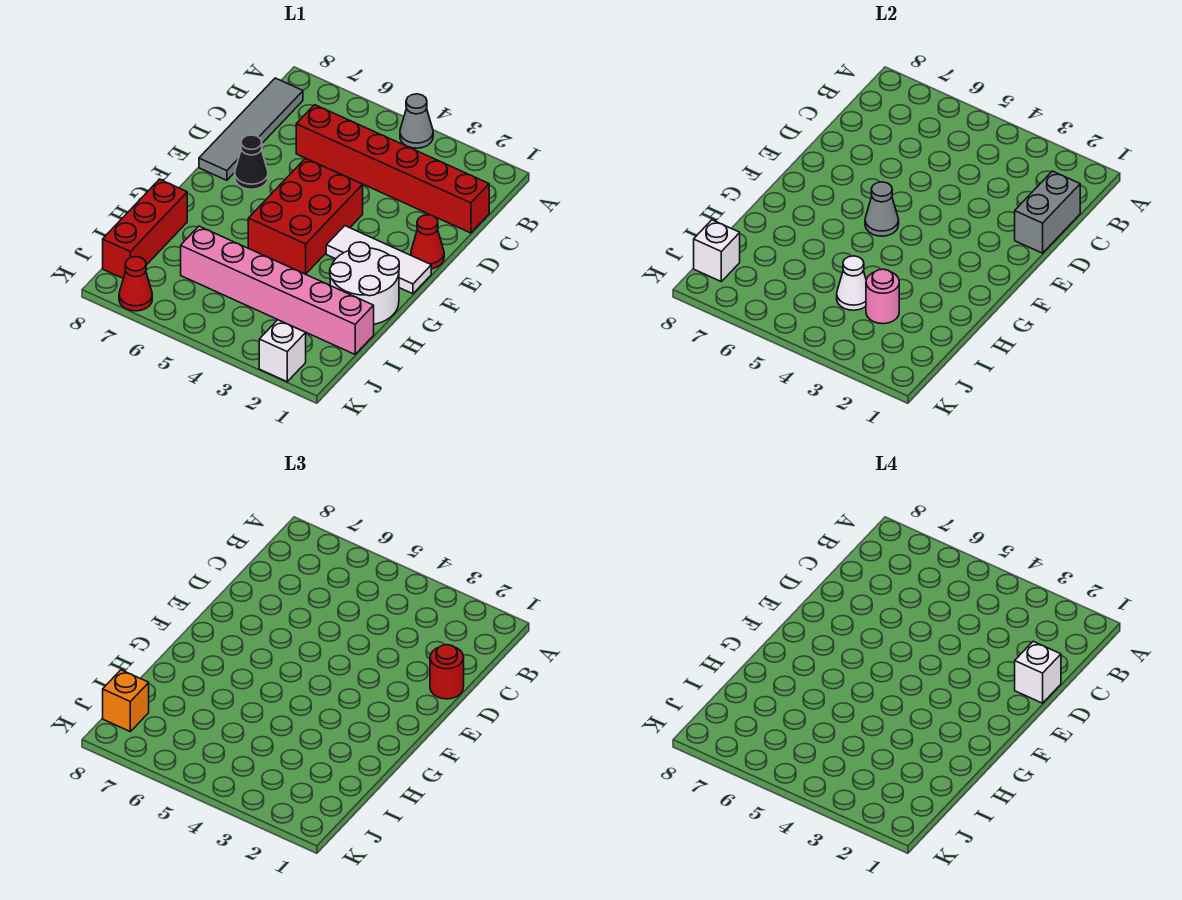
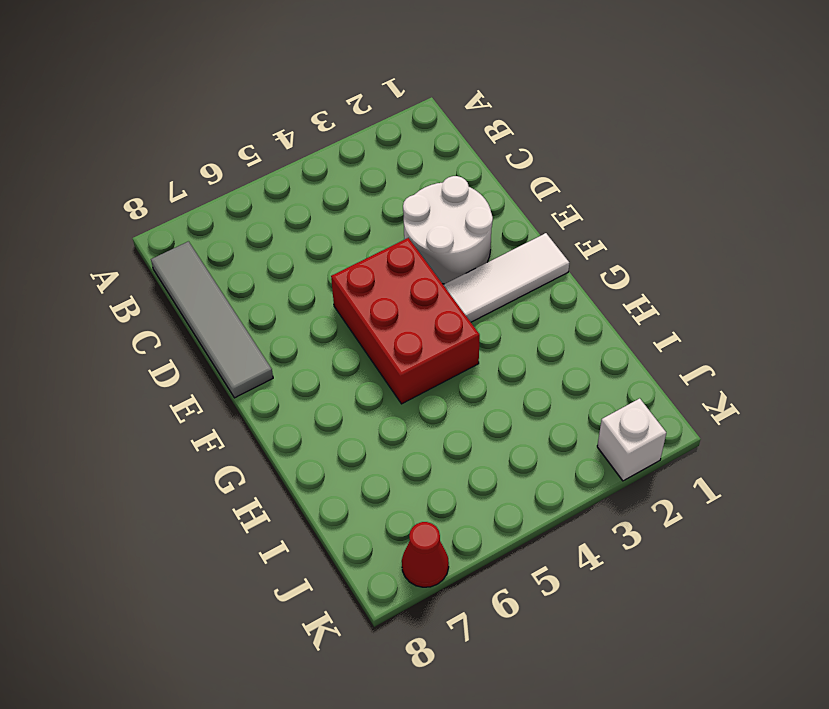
white 2x2 round brick [403,176,493,284] -> white 2x2 round brick moved to [330,242,399,324]
none -> grey 1x1 cone [400,94,433,148]
none -> red 1x6 brick [296,105,489,233]
none -> red 1x1 cone [411,215,444,269]

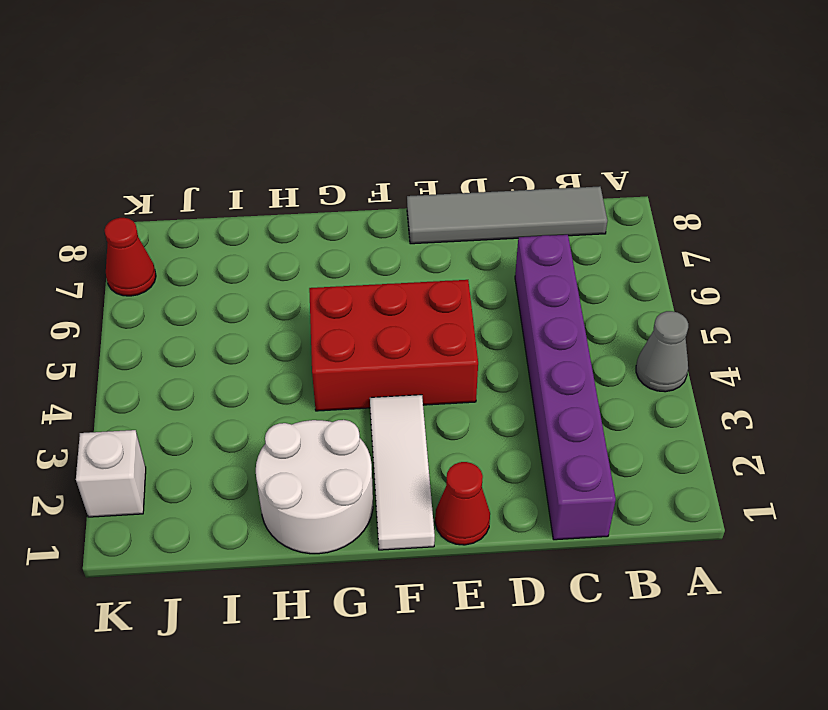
purple 1x6 brick [515,235,616,540] -> red 1x6 brick [296,105,489,233]
none -> black 1x1 cone [235,135,268,189]
none -> red 1x3 brick [103,179,187,278]
none -> pink 1x6 brick [181,226,374,354]

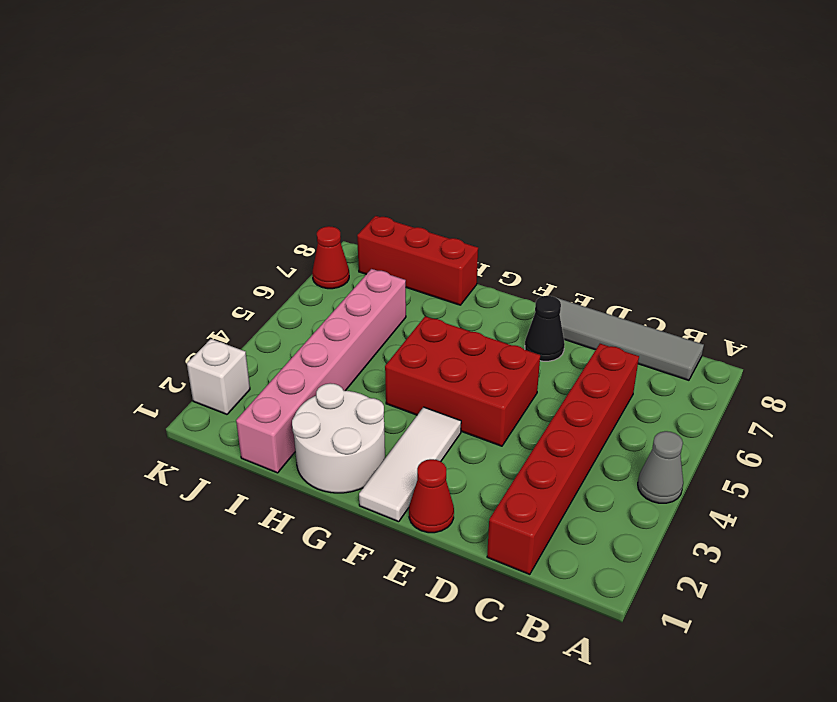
none -> grey 1x2 brick [1015,171,1080,253]
none -> grey 1x1 cone [865,182,899,236]
none -> pink 1x1 round brick [866,269,899,324]

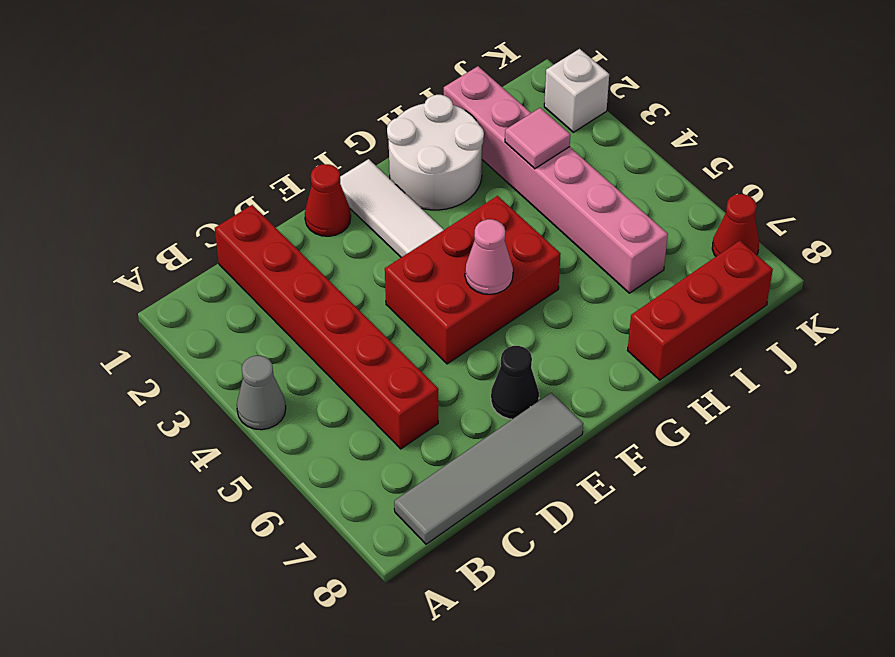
pink 1x1 cone [465,219,513,294] -> grey 1x1 cone [865,182,899,236]
pink 1x1 tile [505,108,570,169] -> pink 1x1 round brick [866,269,899,324]
none -> grey 1x2 brick [1015,171,1080,253]
none -> white 1x1 cone [837,256,866,310]
none -> white 1x1 brick [694,220,740,281]

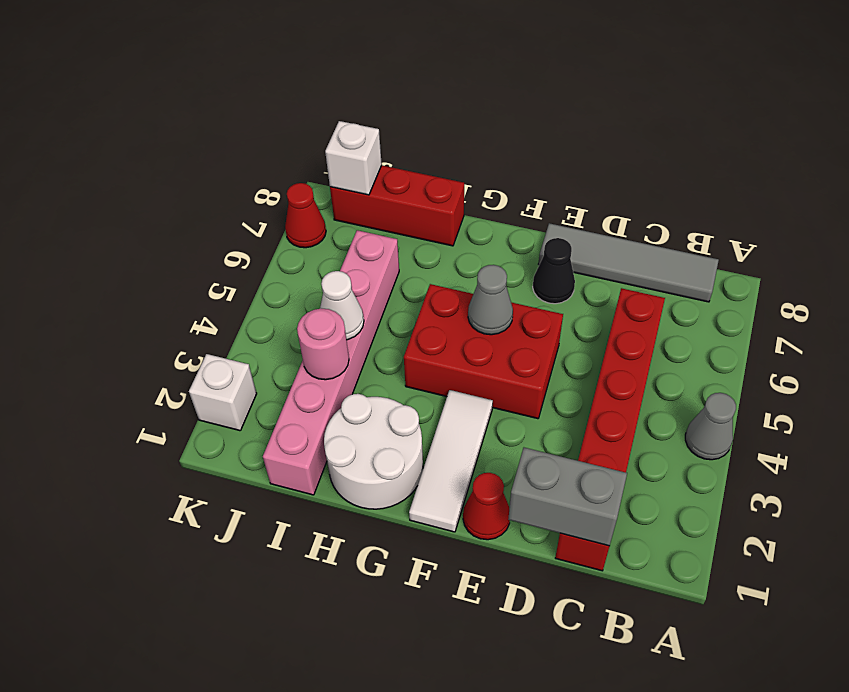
none -> red 1x1 round brick [430,645,464,699]
none -> orange 1x1 brick [103,670,149,731]
none -> white 1x1 brick [1015,642,1061,703]

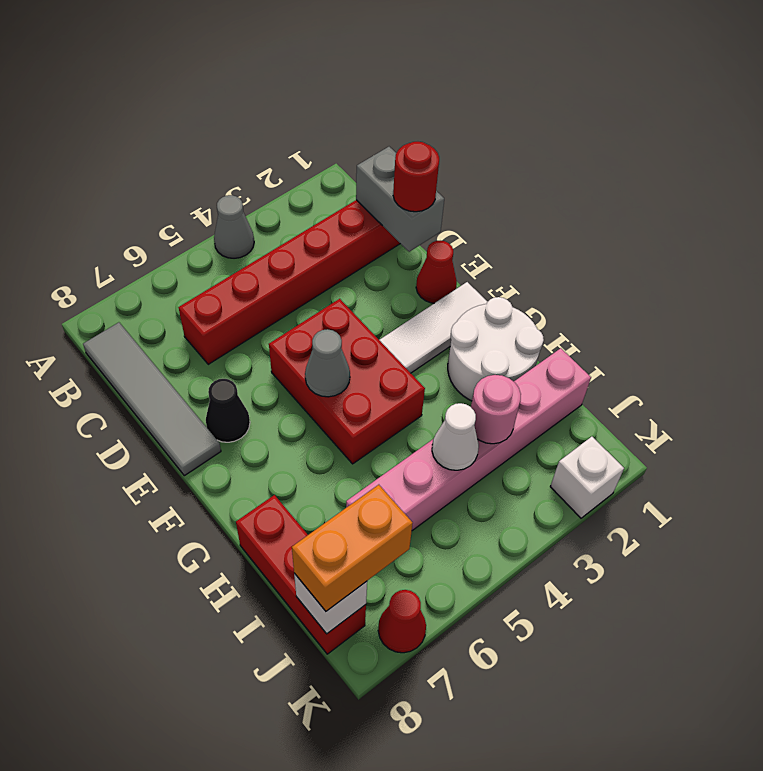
orange 1x2 brick [292,485,413,611] -> orange 1x1 brick [103,670,149,731]
none -> white 1x1 brick [1015,642,1061,703]

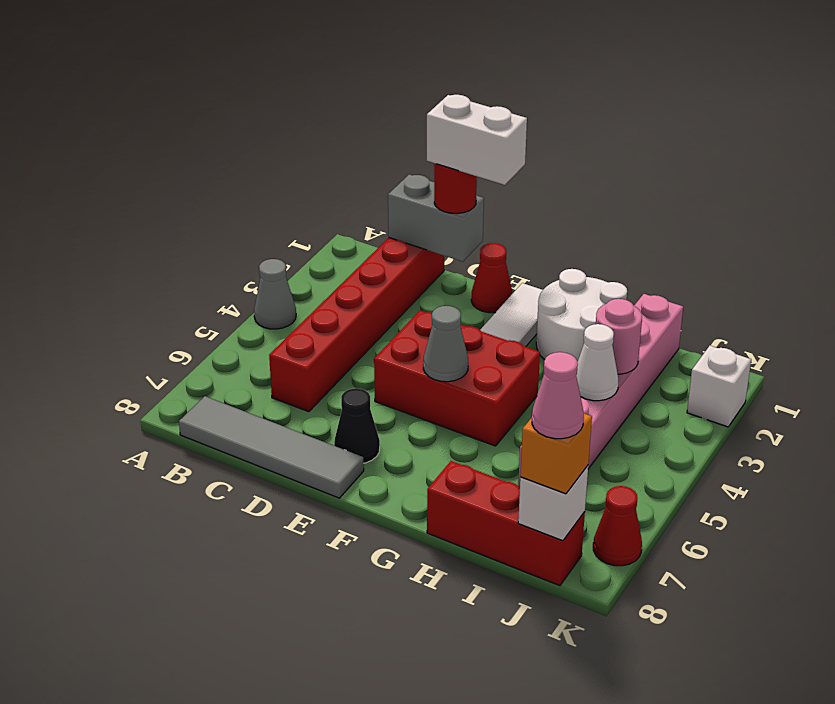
white 1x2 brick [427,95,527,185] -> white 1x1 brick [1015,642,1061,703]
pink 1x1 cone [532,352,584,439] -> none

